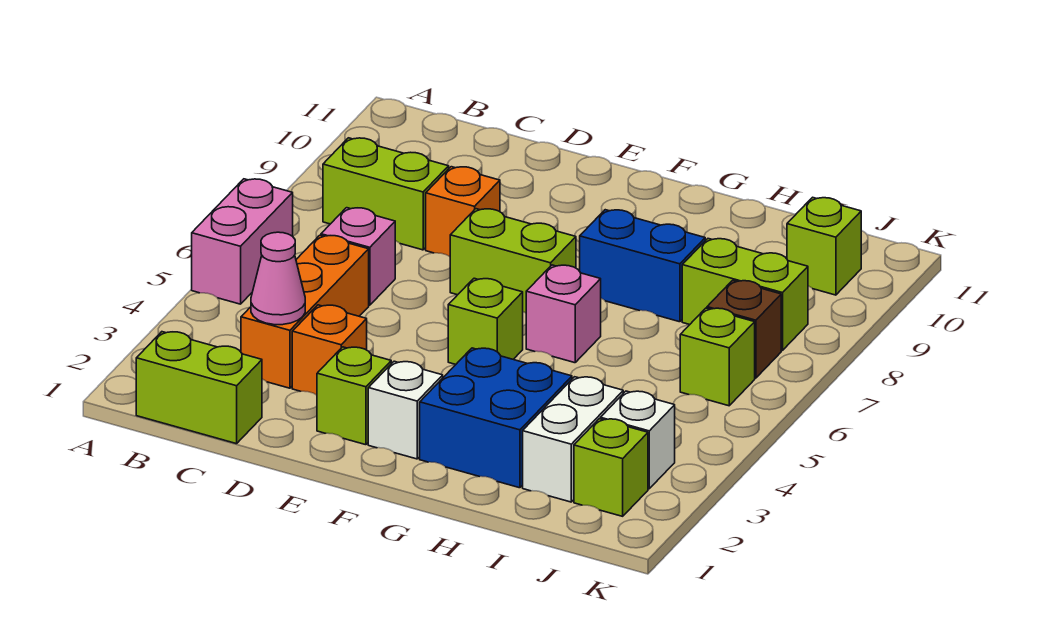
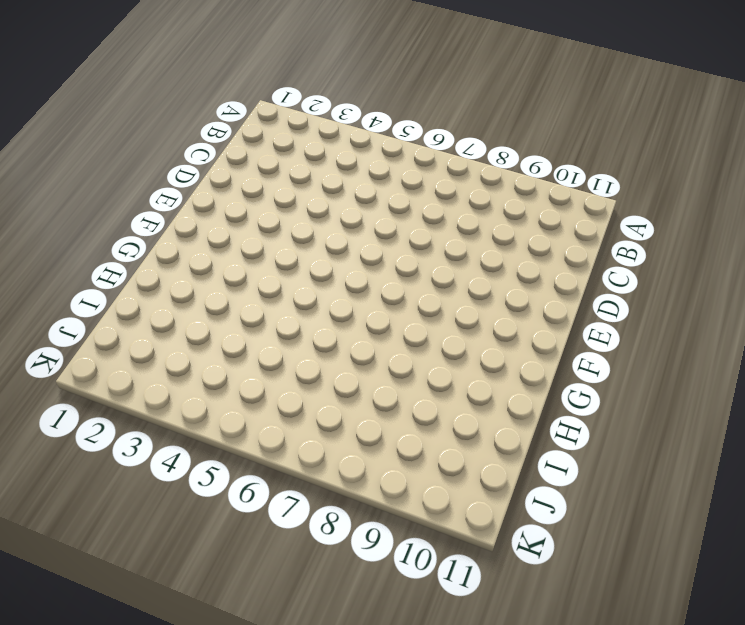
none -> pink 1x2 brick [192,179,293,304]
none -> lime 1x2 brick [136,332,262,444]
none -> lime 1x2 brick [323,138,449,250]

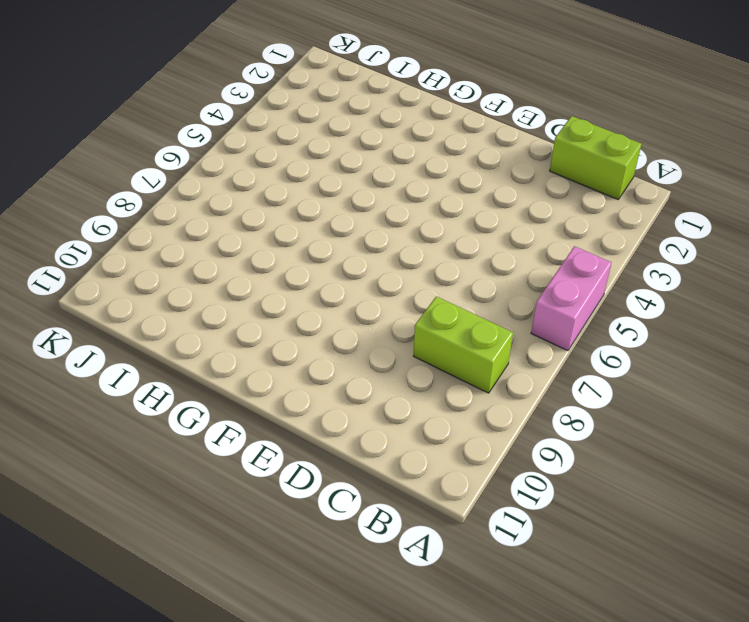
none -> orange 1x3 brick [241,235,369,388]
none -> pink 1x1 brick [321,208,395,305]
none -> orange 1x1 brick [292,305,367,395]

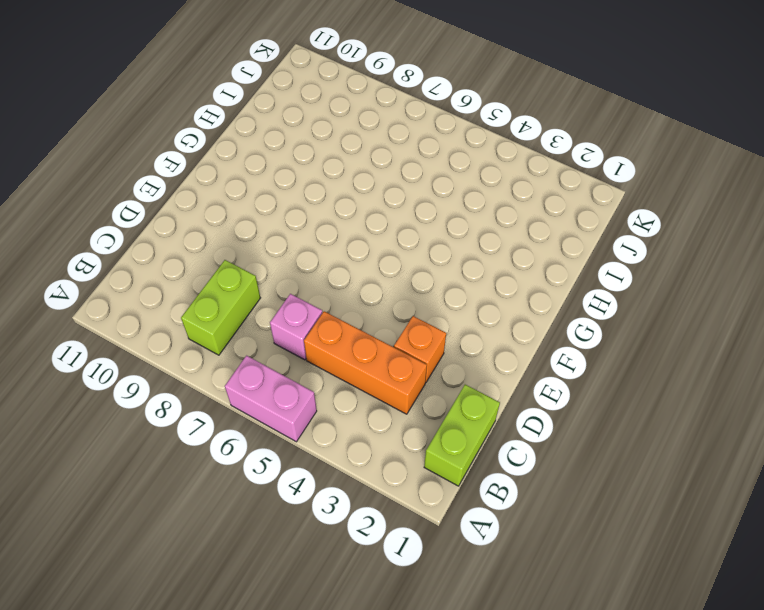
none -> orange 1x1 brick [426,167,500,257]
none -> lime 1x1 brick [317,347,391,445]
none -> lime 1x2 brick [450,209,576,313]

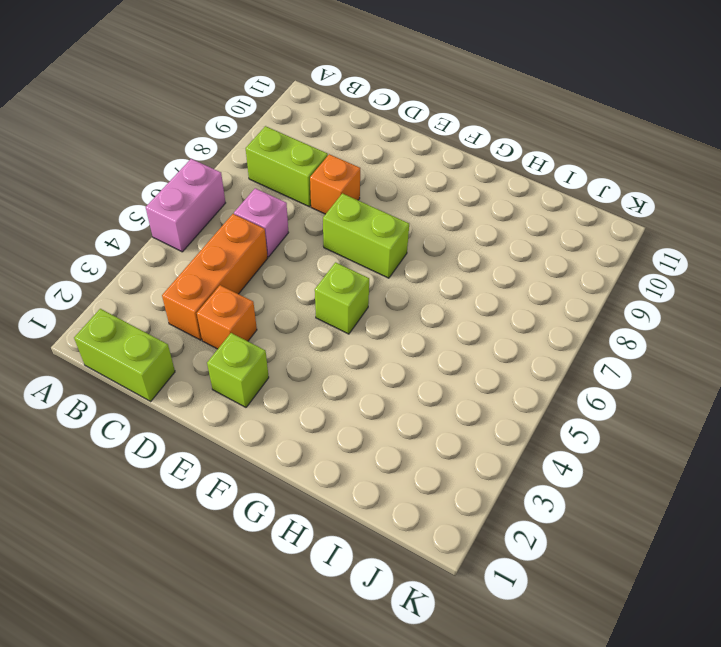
none -> white 1x1 brick [368,361,443,459]
none -> blue 2x2 brick [420,348,572,488]
none -> pink 1x1 brick [526,265,601,363]

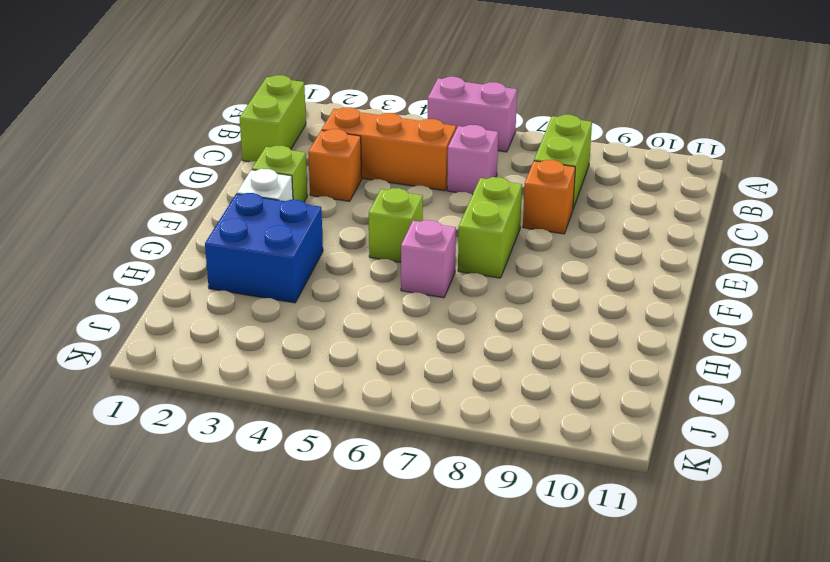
none -> blue 1x2 brick [580,210,705,322]
none -> white 1x2 brick [523,377,623,502]
none -> lime 1x2 brick [682,239,808,350]

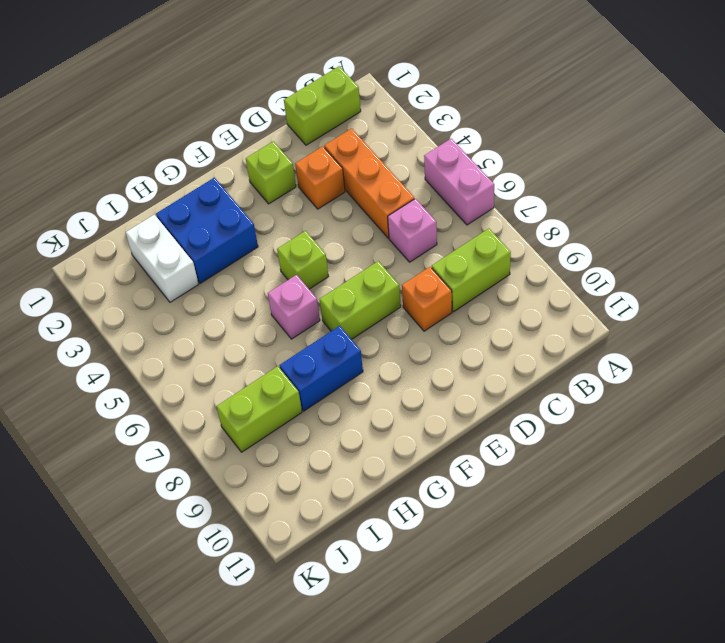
none -> white 1x1 brick [368,361,443,459]
none -> lime 1x1 brick [574,419,648,516]
none -> white 1x1 brick [601,391,675,489]

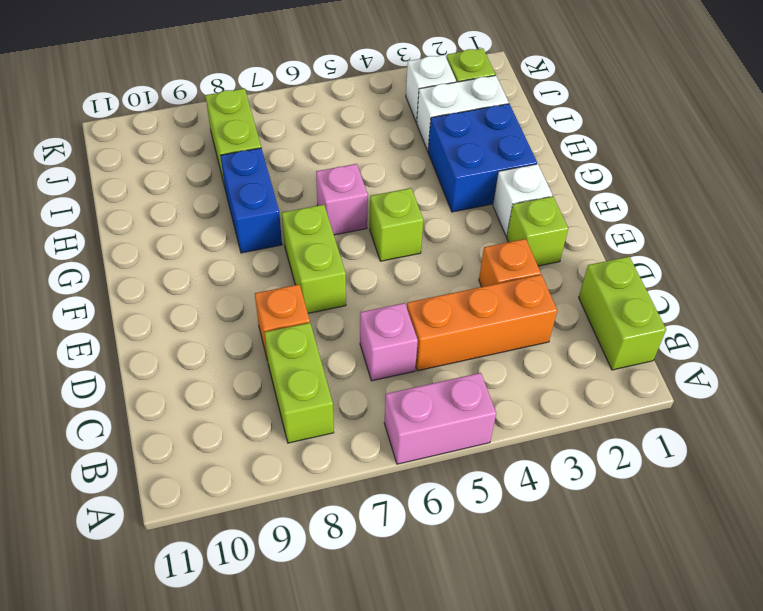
none -> lime 1x1 brick [680,308,755,406]
none -> brown 1x1 brick [707,280,781,378]
none -> lime 1x1 brick [787,197,861,295]

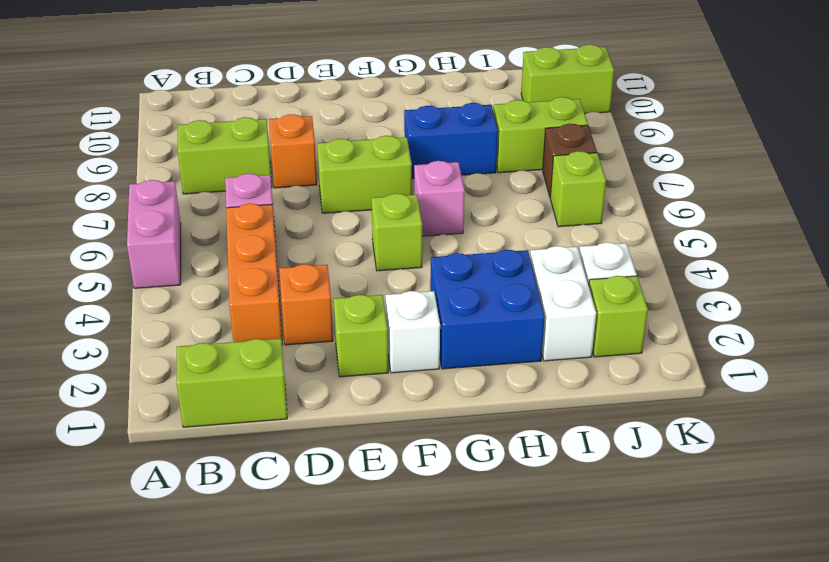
lime 1x2 brick [521,45,614,114] -> lime 1x1 brick [787,197,861,295]
none -> pink 1x1 cone [251,232,305,325]

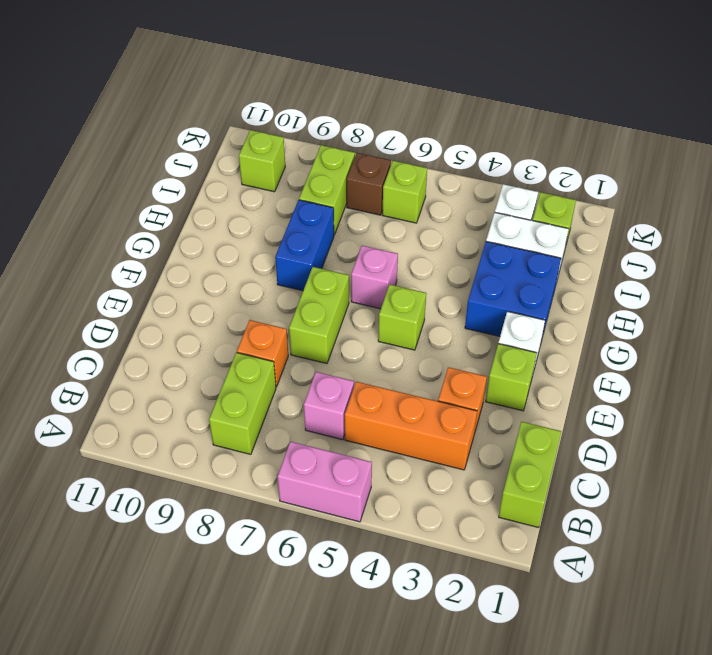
none -> pink 1x1 cone [251,232,305,325]

